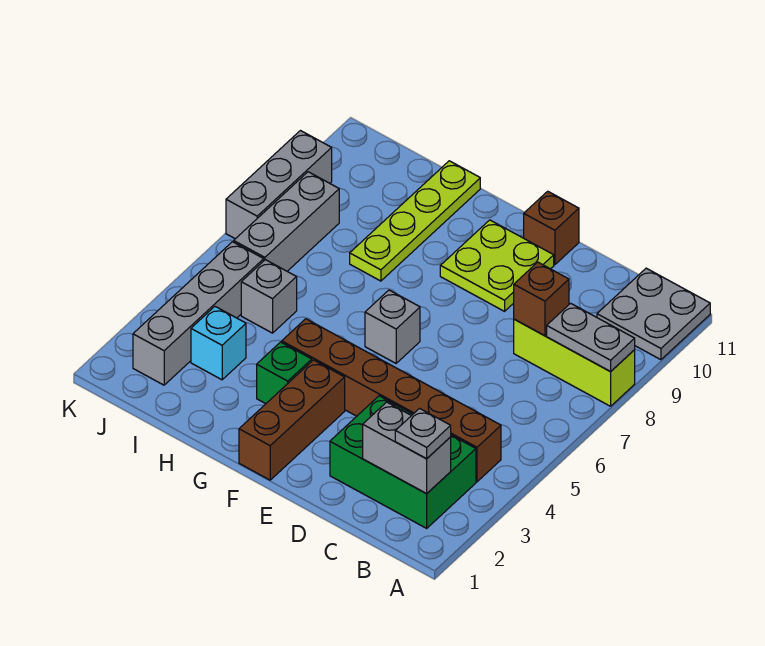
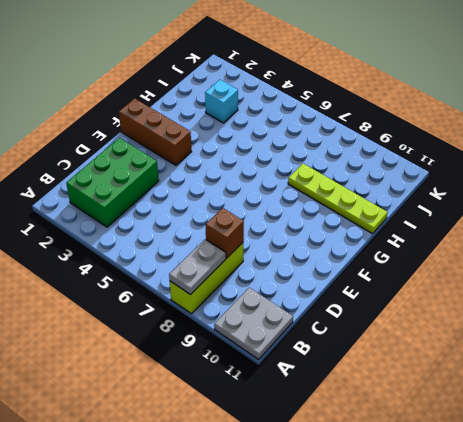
none -> brown 1x6 brick [282,319,501,482]
none -> lime 2x2 plate [440,220,554,311]
none -> brown 1x1 brick [524,191,579,265]

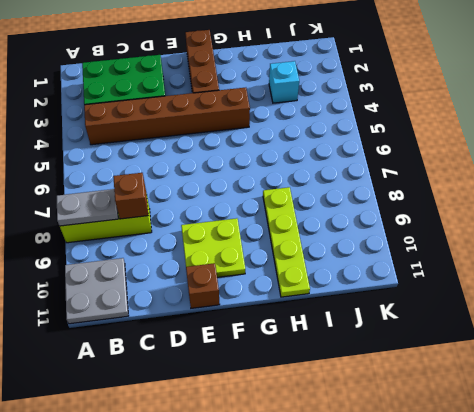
none -> grey 1x1 brick [365,290,420,363]
none -> green 1x1 brick [257,342,312,404]
none -> grey 1x1 brick [241,260,297,333]

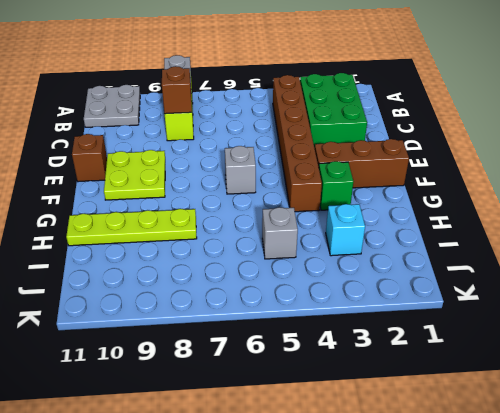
none -> grey 1x4 brick [133,242,264,385]
none -> grey 1x3 brick [234,172,339,271]
none -> grey 1x3 brick [226,131,332,239]

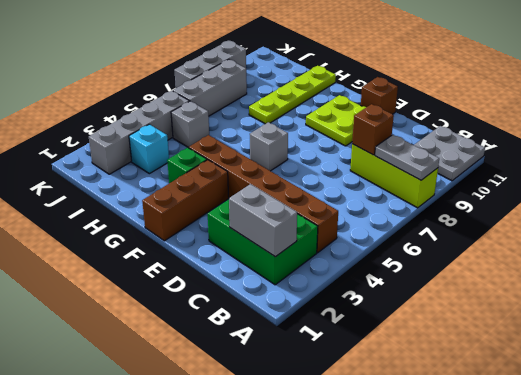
none -> grey 1x1 plate [395,408,451,459]

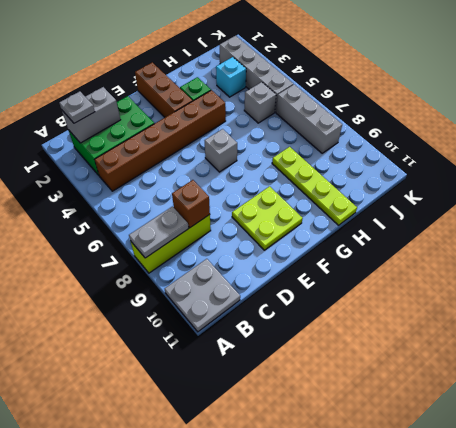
none -> brown 1x1 brick [524,191,579,265]
none -> grey 1x3 brick [226,131,332,239]

